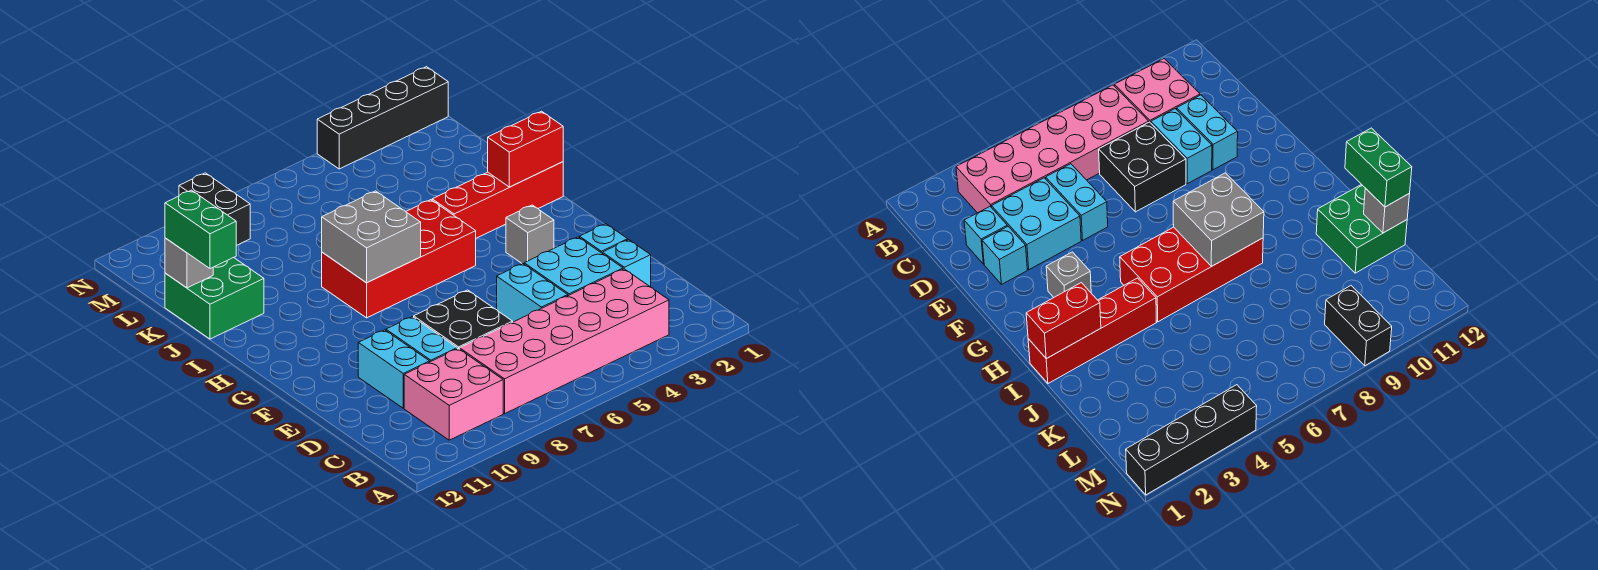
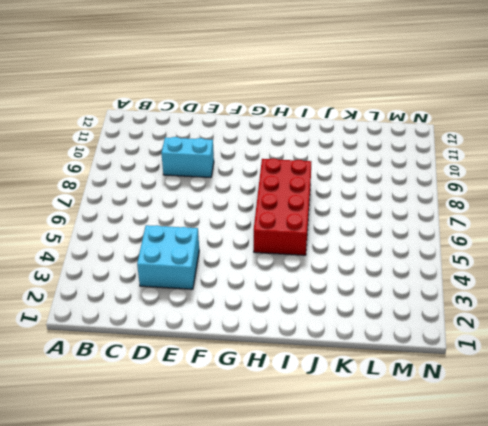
none -> pink 2x6 brick [460,269,669,414]
none -> pink 2x2 brick [404,349,503,440]
none -> cyan 1x1 brick [603,240,651,287]

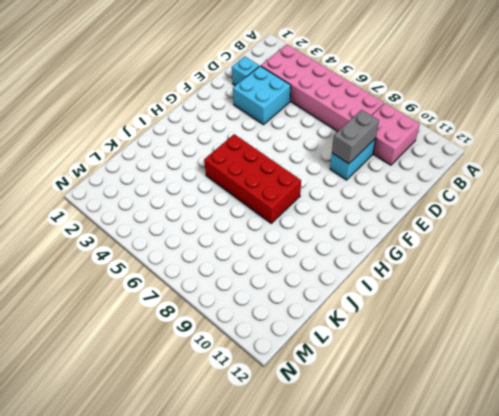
grey 1x2 brick [332,110,379,164] -> none
none -> cyan 1x2 brick [497,264,568,322]
none -> black 2x2 brick [414,290,513,349]
none -> cyan 1x2 brick [358,330,430,408]

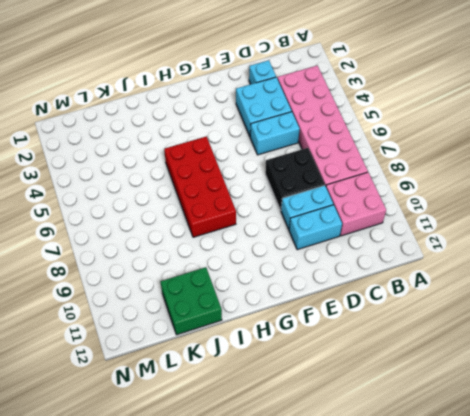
none -> cyan 1x1 brick [580,224,628,254]
none -> grey 1x1 brick [506,205,554,264]
none -> red 1x4 brick [432,162,563,238]

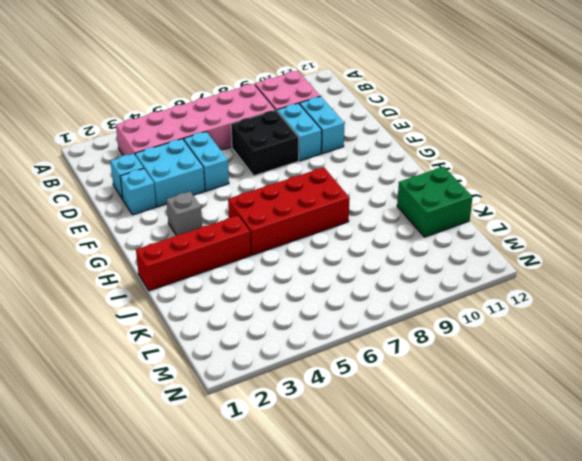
none -> black 1x2 brick [179,173,250,245]
none -> black 1x4 brick [317,67,448,169]
none -> grey 2x2 brick [322,191,421,283]

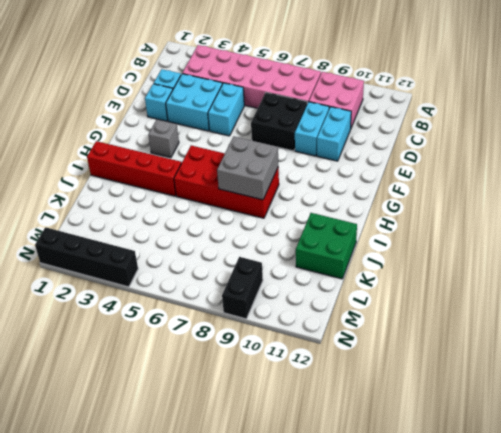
none -> red 1x2 brick [488,111,563,187]
none -> grey 1x1 brick [165,238,213,288]
none -> green 1x2 brick [165,190,236,269]

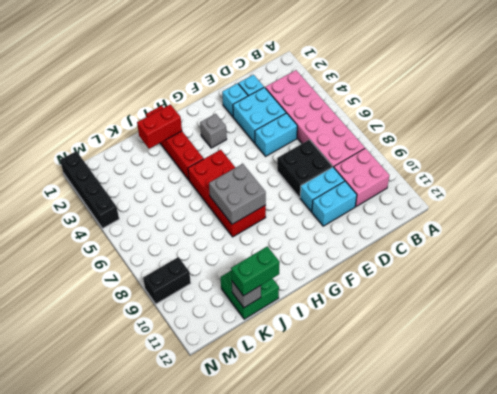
red 1x2 brick [137,104,182,149] -> red 1x2 brick turned to [488,111,563,187]

